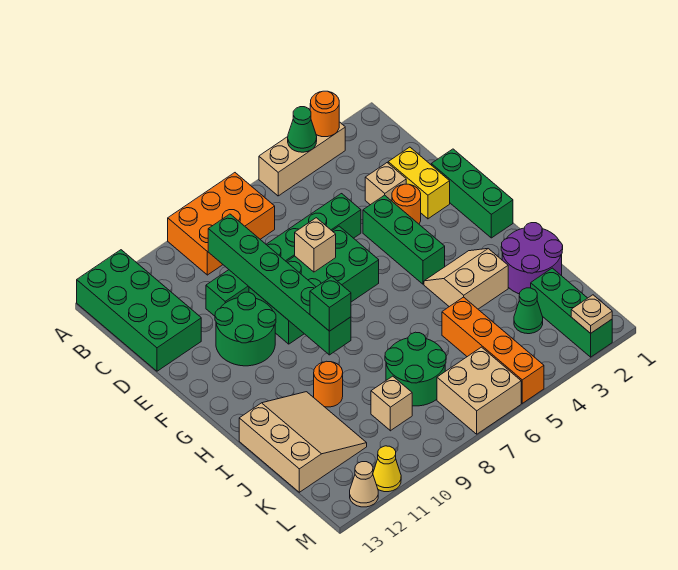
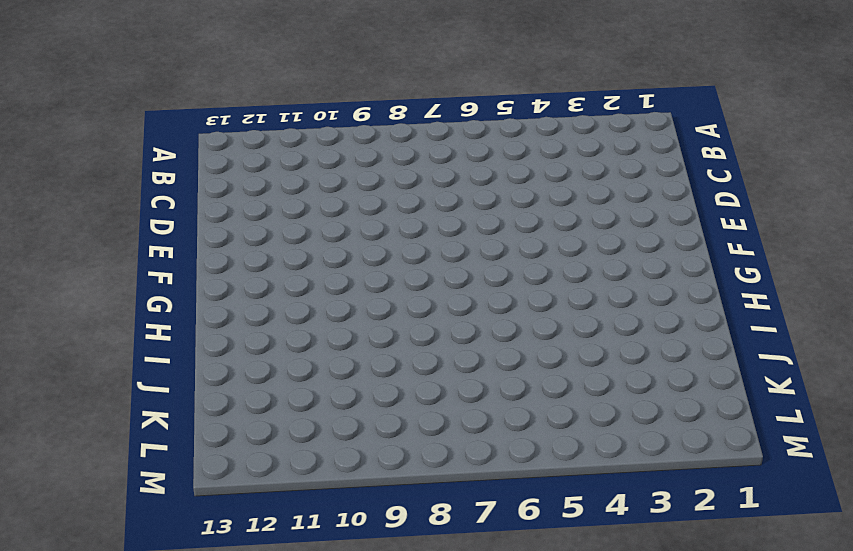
none -> tan 1x3 brick [259,122,345,196]
none -> orange 2x3 brick [168,173,275,275]
none -> green 2x4 brick [77,250,201,371]

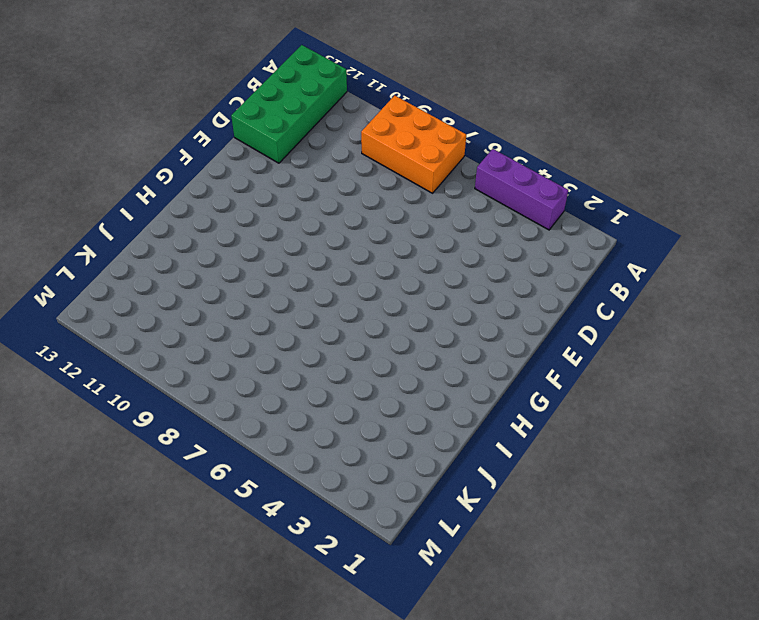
purple 1x3 brick [475,149,568,230] -> tan 1x3 brick [259,122,345,196]
none -> yellow 1x2 brick [388,147,450,219]
none -> tan 1x1 brick [365,163,406,205]
none -> green 1x6 brick [206,194,361,316]

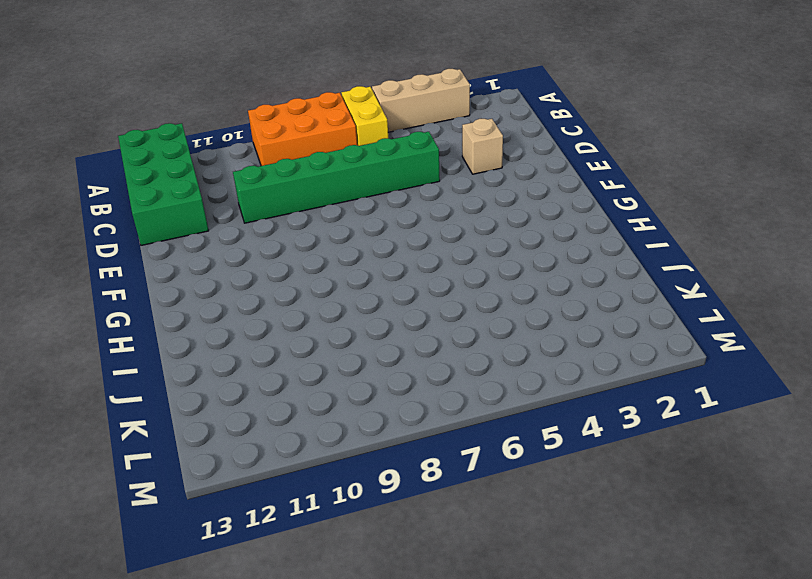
yellow 1x2 brick [341,86,388,146] -> yellow 1x2 brick moved to [388,147,450,219]
none -> green 1x3 brick [431,149,513,238]
none -> orange 1x1 round brick [392,184,421,224]
none -> green 1x3 brick [363,195,445,284]

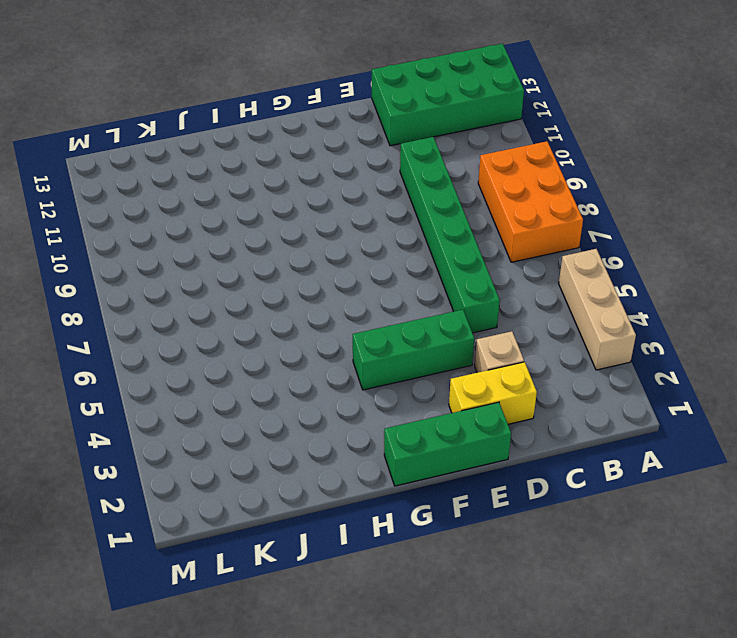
none -> orange 1x1 round brick [392,184,421,224]
none -> green 2x4 brick [249,226,379,344]
none -> green 2x2 round brick [215,292,276,366]

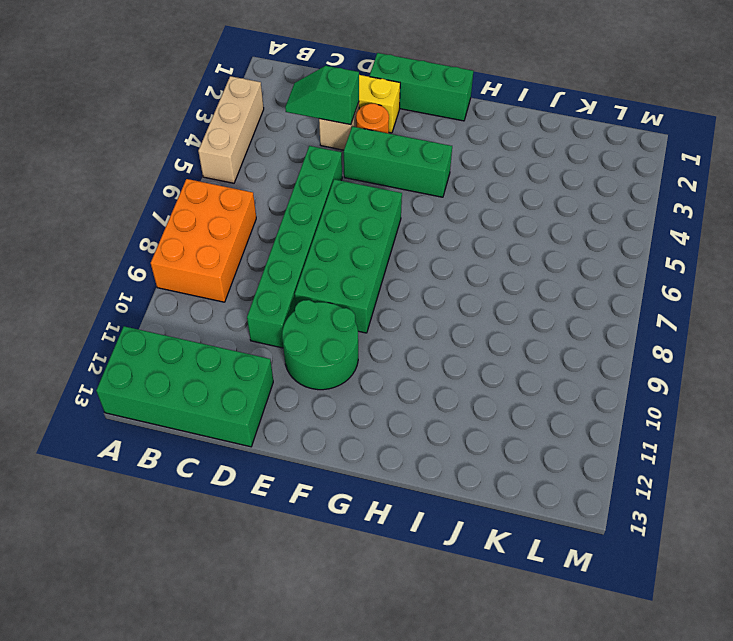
green 1x2 slope [285,66,359,125] -> none
none -> tan 2x2 slope [424,249,508,309]
none -> purple 2x2 round brick [501,223,563,294]
none -> orange 1x1 round brick [314,361,343,407]

